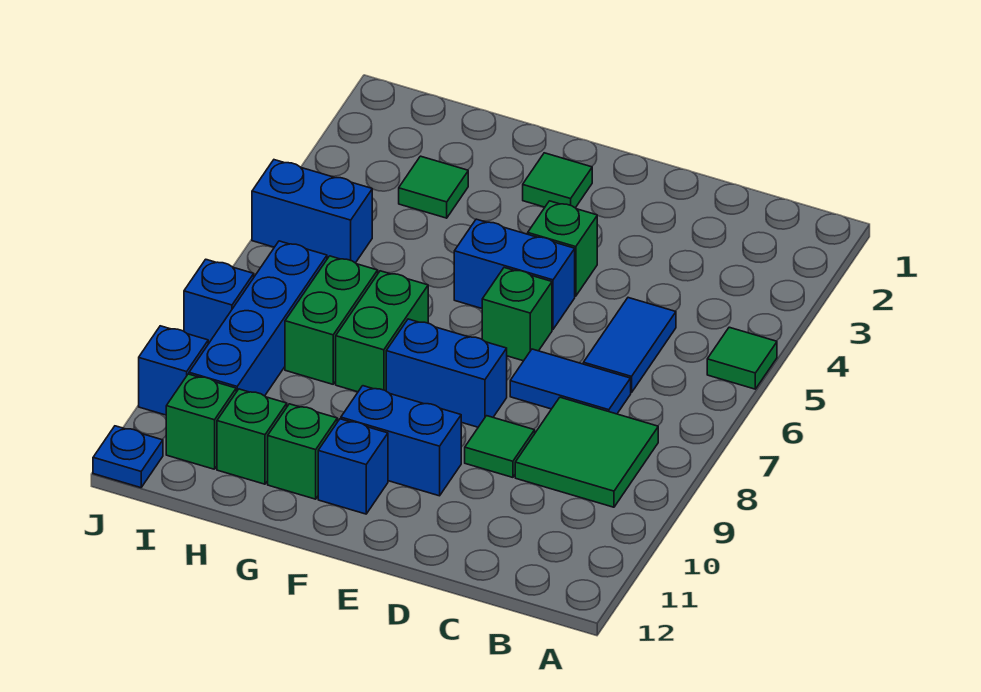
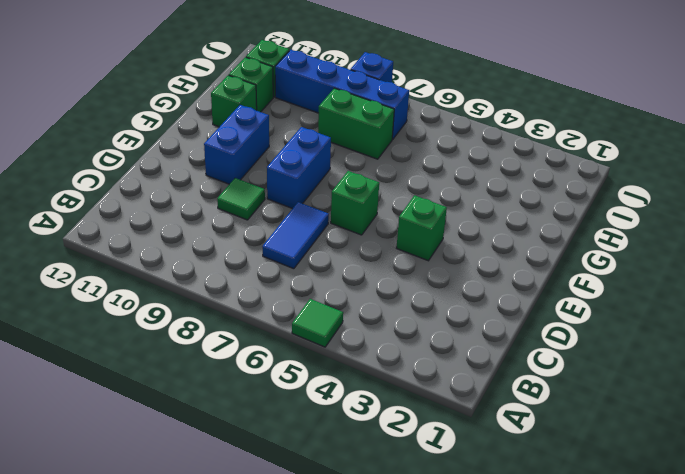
none -> green 2x2 tile [515,397,658,507]
none -> blue 1x2 tile [583,298,676,393]
none -> blue 1x2 brick [454,219,575,329]

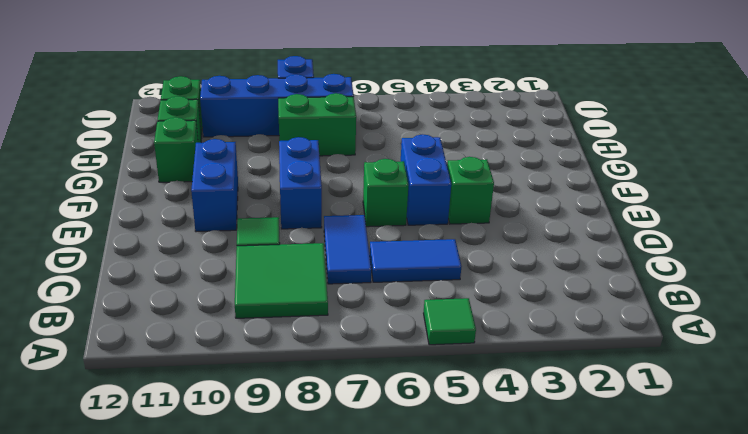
none -> green 1x1 tile [523,153,592,208]
none -> blue 1x1 brick [318,419,388,514]
none -> green 1x2 brick [336,271,428,392]

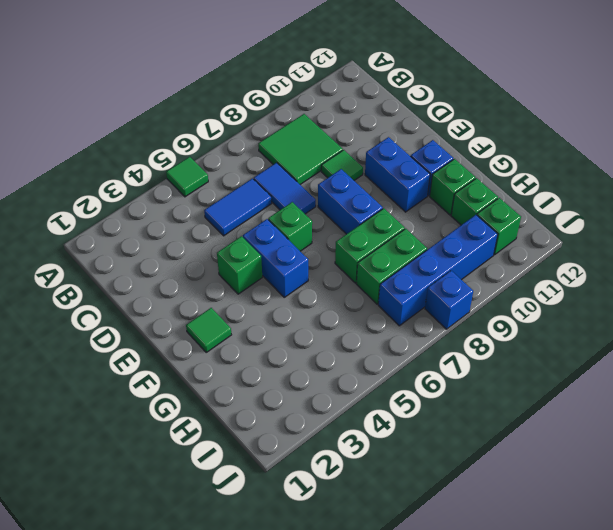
none -> green 1x1 tile [399,156,468,218]
none -> blue 1x2 brick [252,160,372,263]
none -> blue 1x1 brick [139,326,208,415]

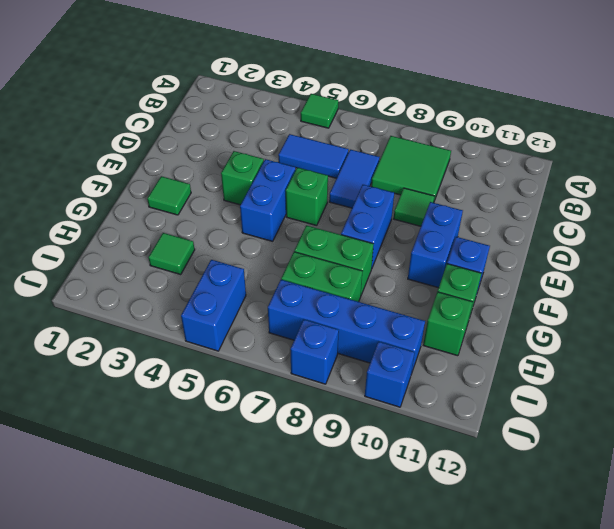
none -> green 1x1 brick [166,374,236,469]
none -> blue 1x1 plate [93,426,163,488]

